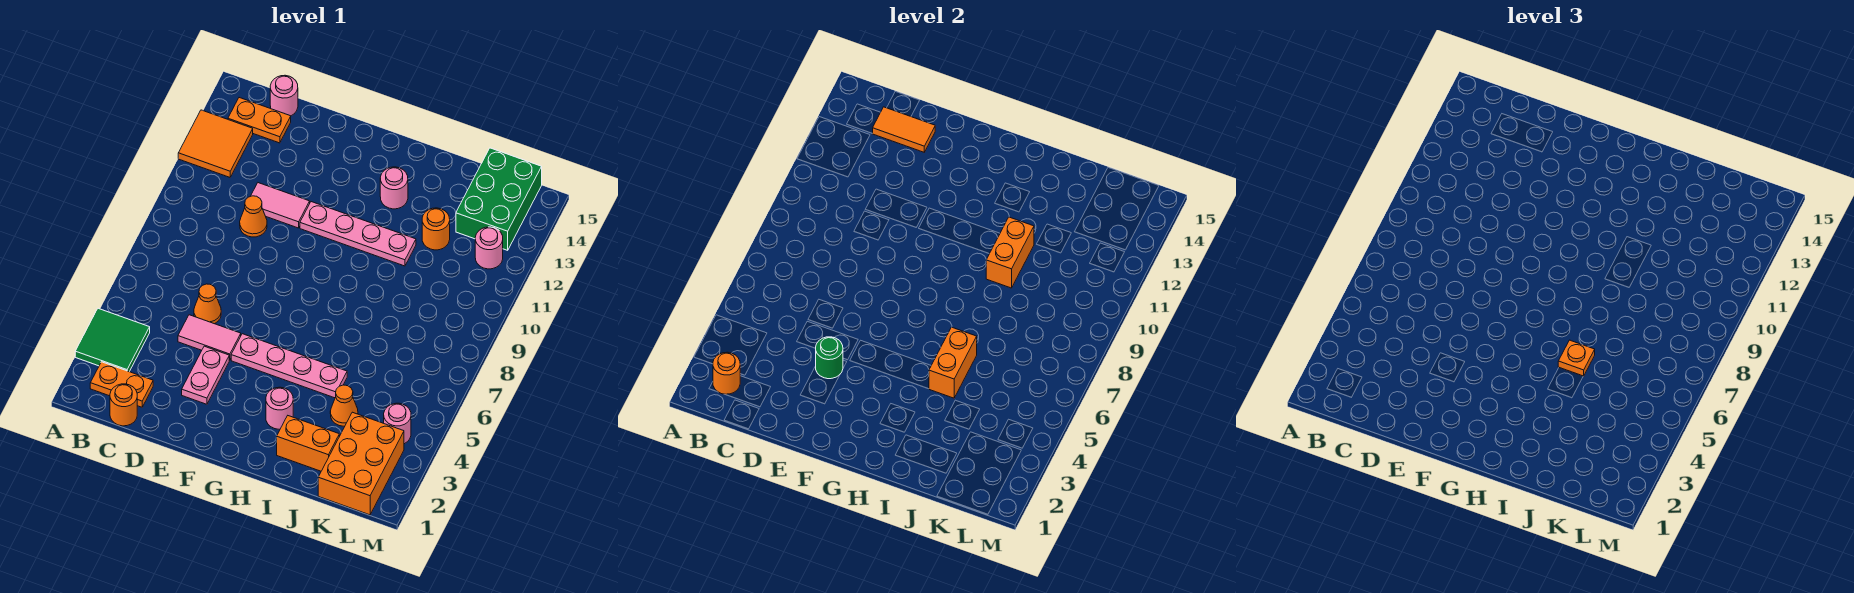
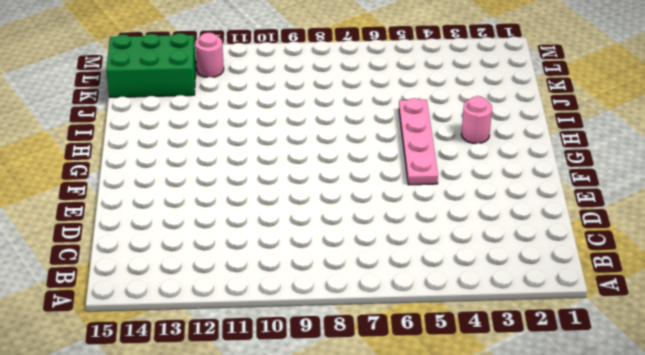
none -> green 2x2 tile [75,308,150,372]
none -> orange 2x2 tile [178,110,253,177]
none -> orange 1x2 plate [90,362,153,407]

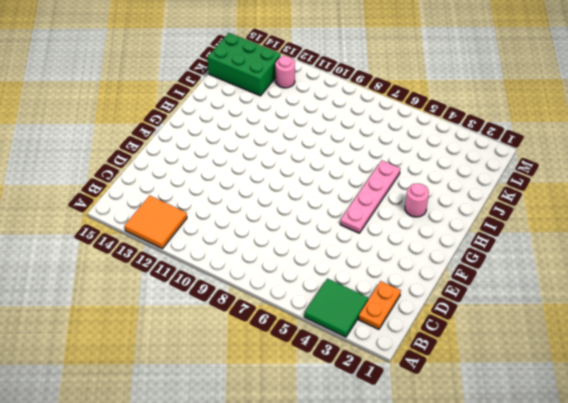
none -> orange 1x2 plate [228,98,291,143]
none -> orange 1x1 round brick [110,384,137,426]
none -> pink 1x1 round brick [270,75,298,116]

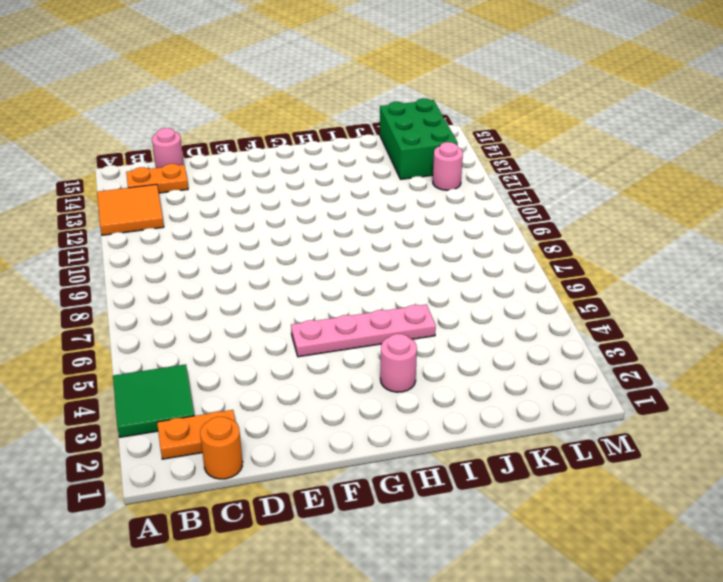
none -> pink 1x2 tile [178,315,241,360]
none -> orange 1x1 cone [194,284,221,324]
none -> orange 1x1 cone [240,196,267,237]

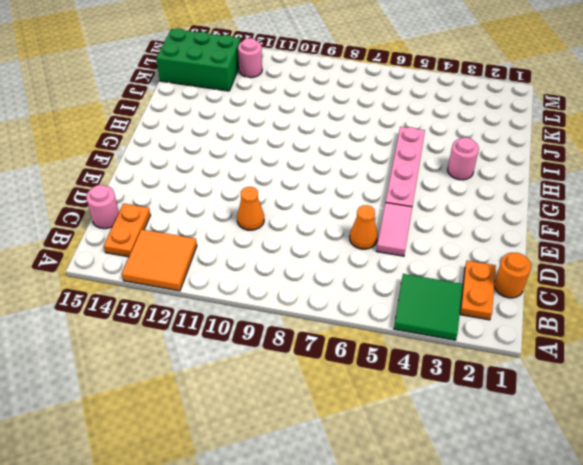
none -> pink 1x2 tile [251,183,310,228]
none -> pink 1x2 plate [182,346,229,404]
none -> pink 1x4 plate [300,202,416,266]

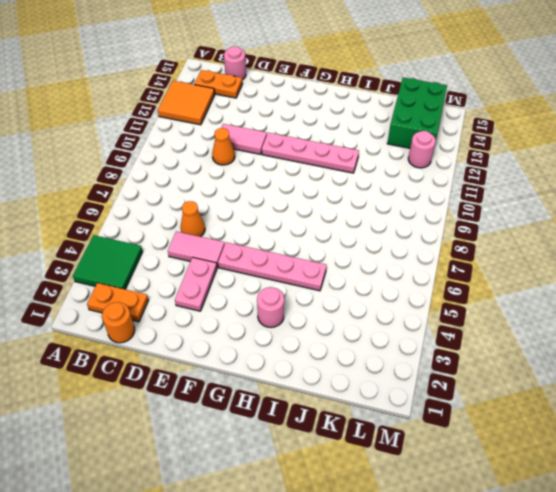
none -> pink 1x1 round brick [380,167,408,209]
none -> orange 1x2 brick [277,416,339,471]
none -> orange 1x1 cone [330,385,358,426]

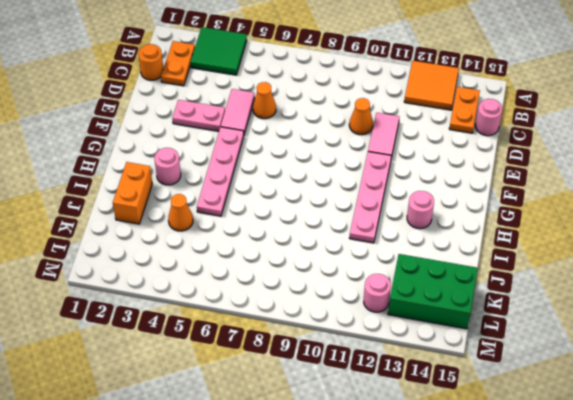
none -> orange 1x1 round brick [422,208,450,250]
none -> orange 2x3 brick [318,412,404,515]
none -> pink 1x1 round brick [384,403,411,444]

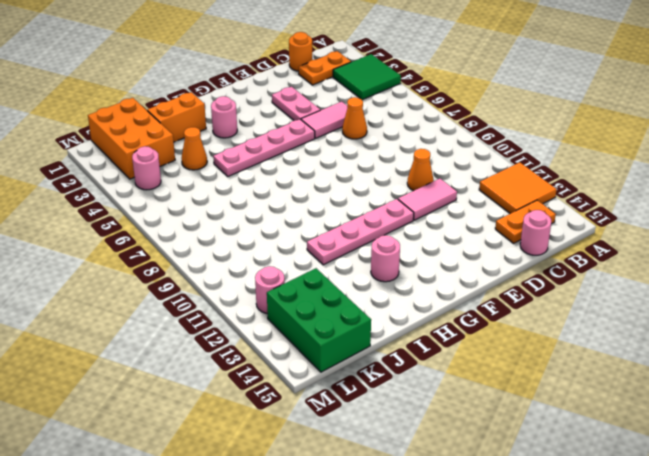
none -> orange 1x1 round brick [422,208,450,250]
none -> orange 1x1 round brick [713,352,740,394]
none -> orange 1x2 tile [872,107,935,152]

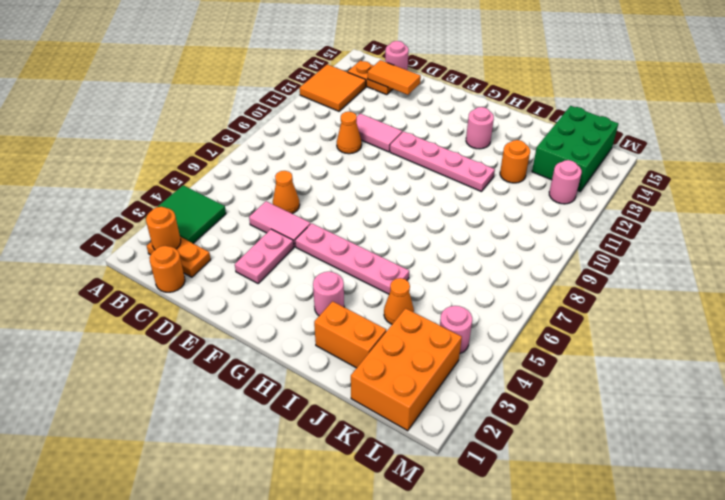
none -> green 1x1 round brick [816,337,843,379]
none -> orange 1x2 brick [929,327,977,398]
none -> orange 1x2 brick [986,217,1034,288]

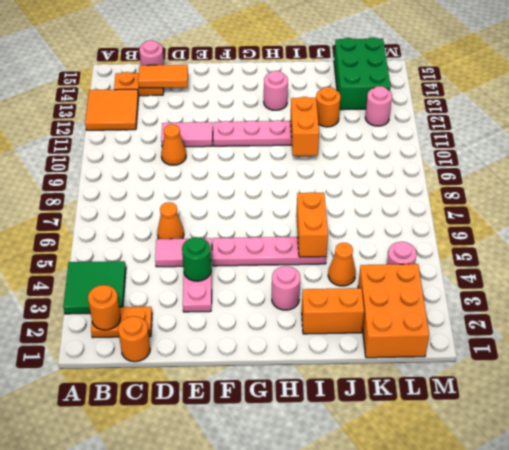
none -> orange 1x1 plate [1558,340,1595,376]

